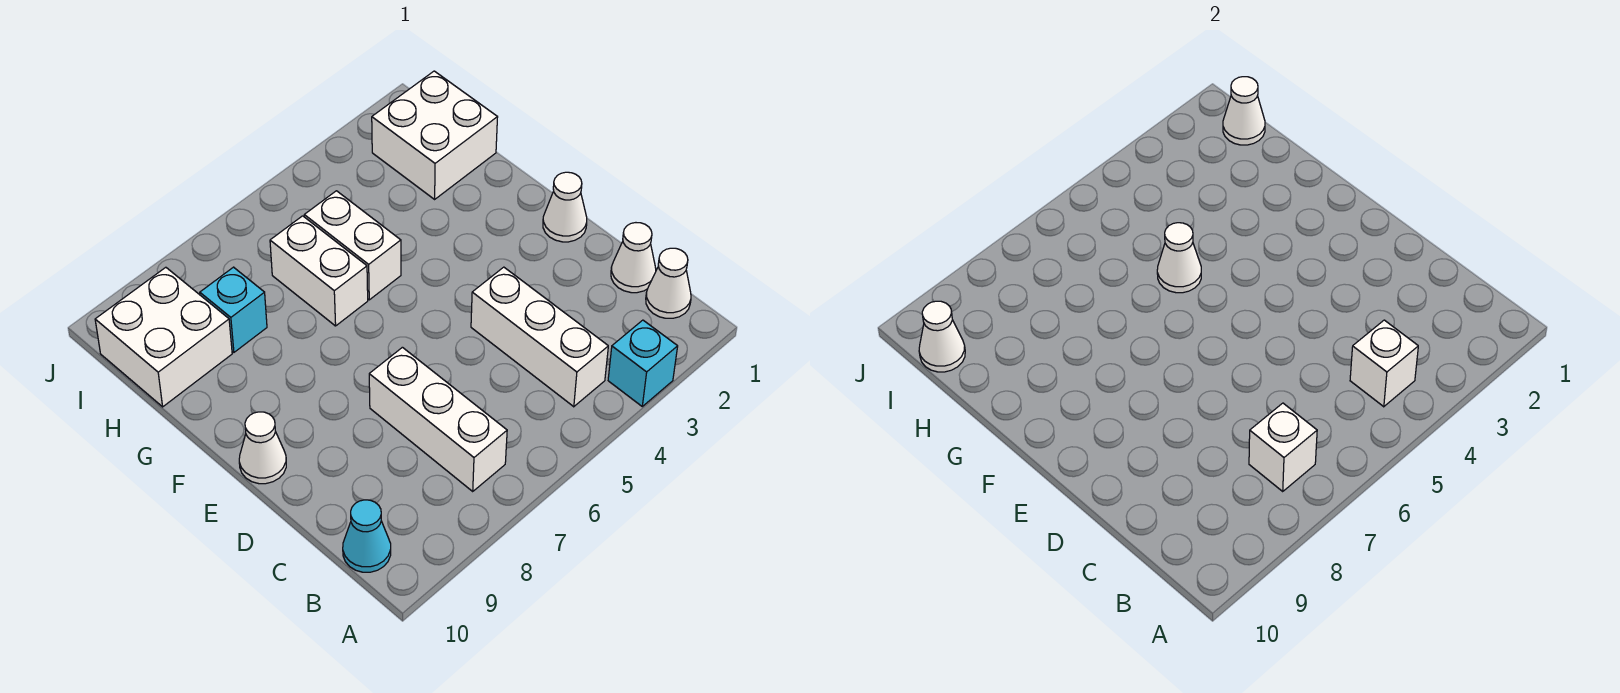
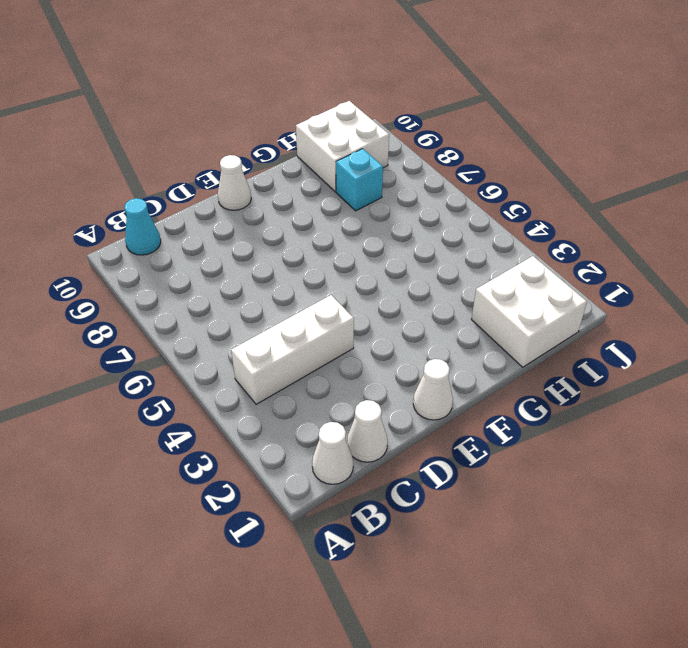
none -> cyan 1x1 brick [608,320,678,406]
none -> white 1x3 brick [369,347,507,491]
none -> white 1x2 brick [304,191,401,300]

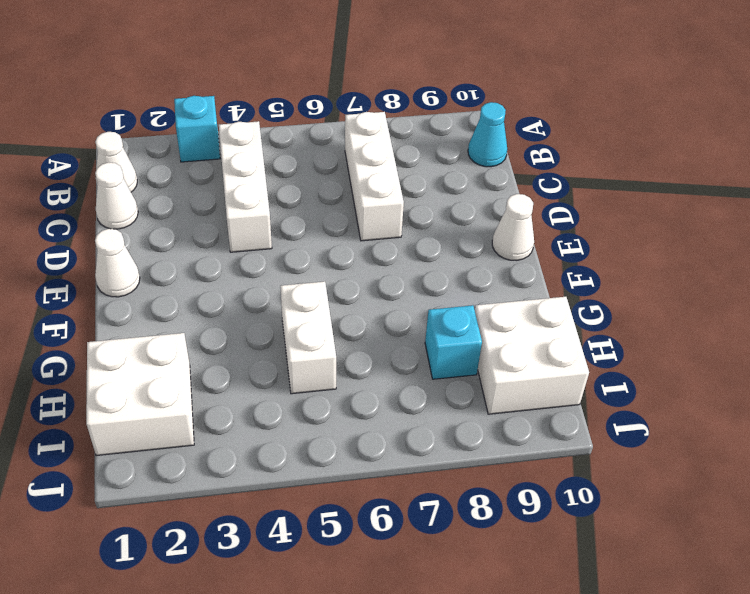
none -> white 1x2 brick [270,216,368,326]
none -> white 1x1 brick [1350,320,1418,407]
none -> white 1x1 brick [1249,403,1317,491]

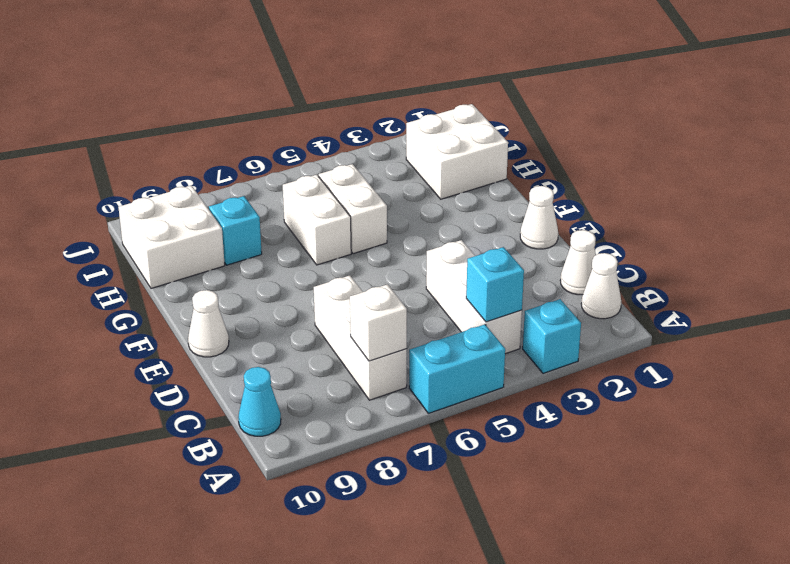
cyan 1x2 brick [409,324,505,413] -> none
cyan 1x1 brick [466,247,524,322] -> white 1x1 brick [1350,320,1418,407]
none -> white 1x1 cone [1157,223,1201,293]
none -> white 1x1 cone [1223,77,1265,145]
none -> white 1x1 cone [919,301,965,372]

